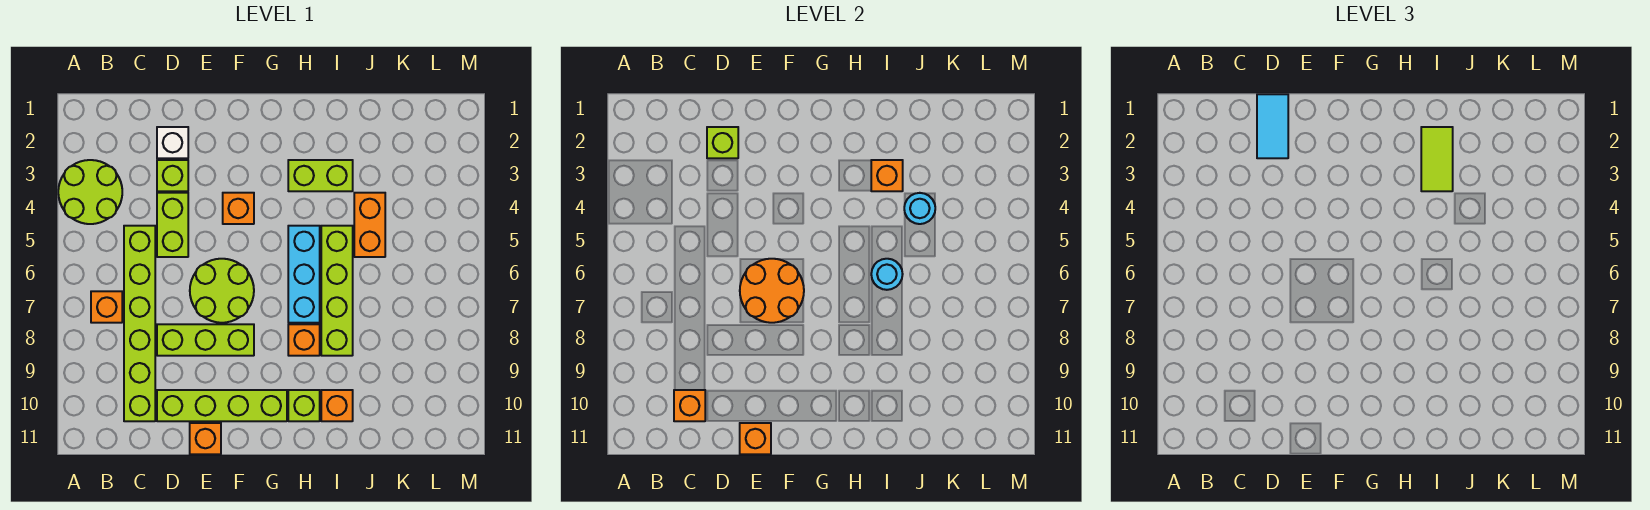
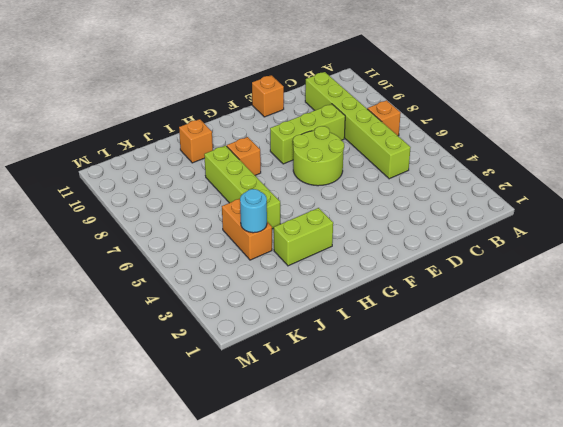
none -> lime 2x2 round brick [58,160,122,224]
none -> white 1x1 brick [157,127,188,158]
none -> lime 1x1 brick [157,160,188,191]

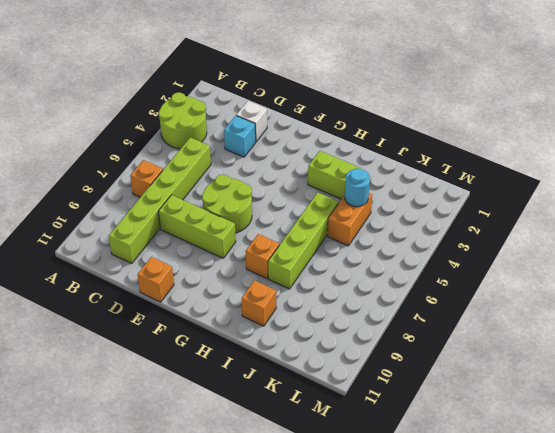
cyan 1x1 brick [224,116,256,157] -> lime 1x1 brick [157,160,188,191]
none -> lime 1x2 brick [157,193,188,257]
none -> lime 1x4 brick [157,390,287,421]
none -> orange 1x1 brick [223,193,254,224]

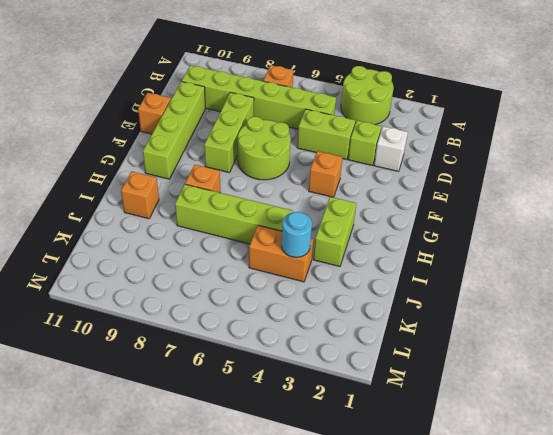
none -> cyan 1x3 brick [288,226,320,323]
none -> lime 1x1 brick [288,390,320,421]
none -> orange 1x1 brick [674,390,705,421]

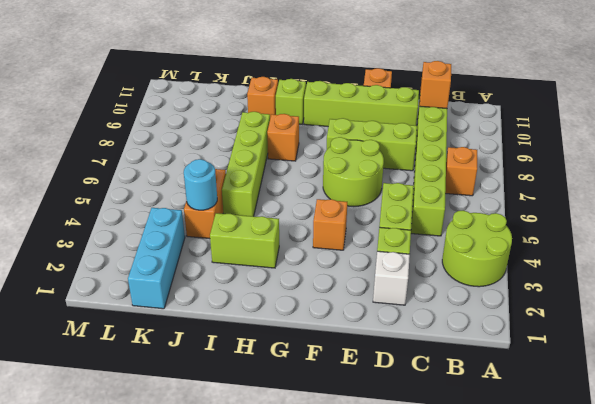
cyan 1x3 brick [128,208,185,309] -> cyan 1x3 brick moved to [288,226,320,323]
none -> lime 1x1 brick [707,127,738,158]
none -> orange 2x2 round brick [740,259,804,323]
none -> orange 1x1 brick [740,423,771,454]

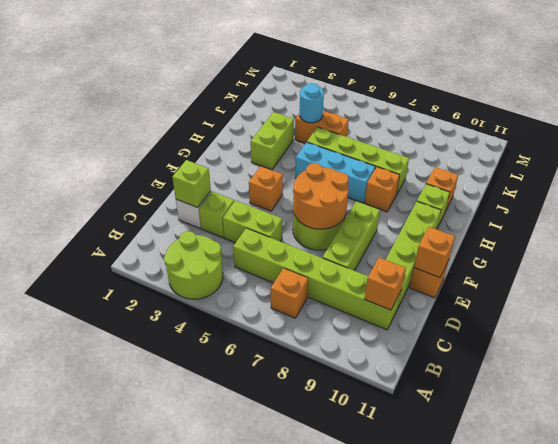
none -> orange 1x1 brick [871,160,903,191]
none -> cyan 1x1 round brick [871,259,903,290]
none -> cyan 1x2 tile [1257,94,1288,158]

